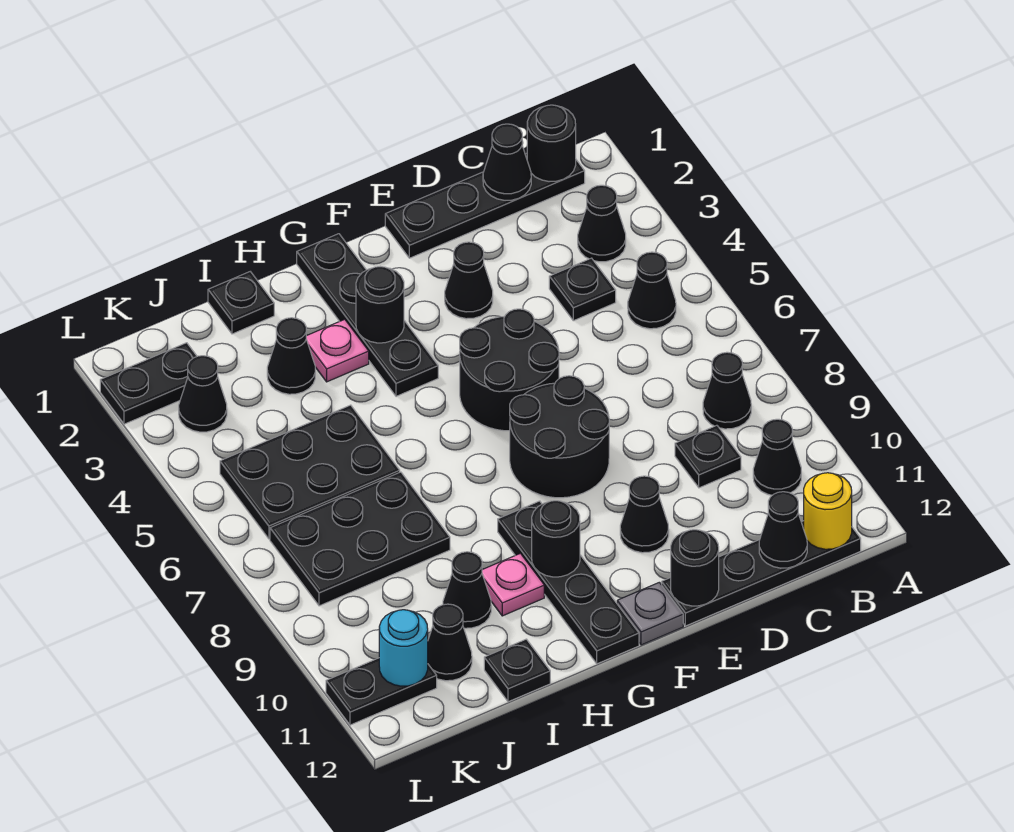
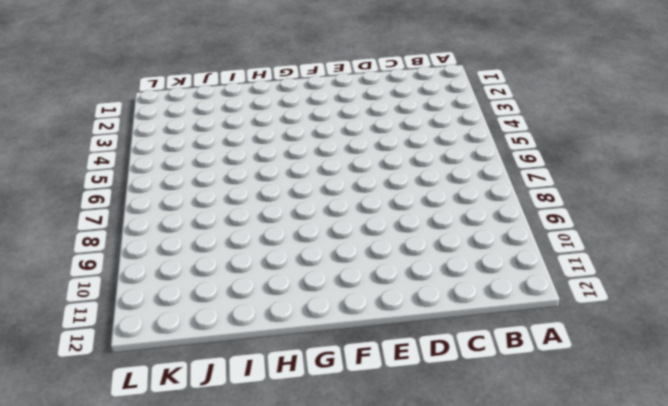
none -> black 1x4 plate [385,153,585,258]
none -> black 1x1 cone [578,185,626,262]
none -> black 1x1 cone [628,252,676,329]
none -> black 1x1 cone [703,352,751,429]

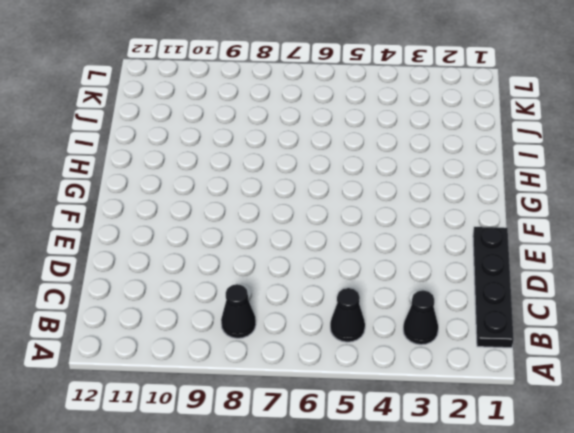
none -> black 1x1 cone [753,419,801,495]
none -> black 1x4 plate [662,521,861,626]
none -> black 1x1 plate [549,258,616,321]
none -> black 1x1 plate [675,425,741,488]

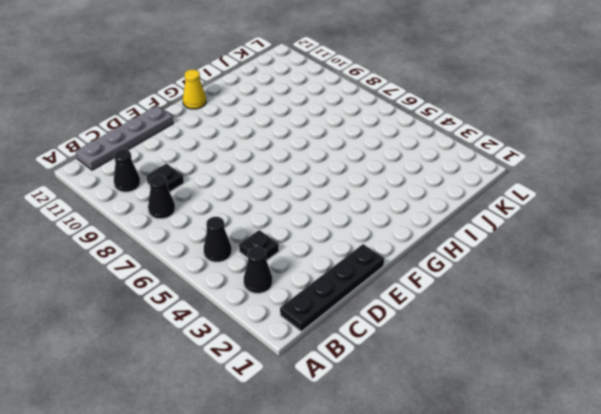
grey 1x4 plate [76,106,173,170] -> black 1x4 plate [662,521,861,626]
yellow 1x1 cone [183,70,206,109] -> black 1x4 plate [498,501,639,664]
none -> black 1x1 cone [445,242,493,319]
none -> black 2x2 round brick [460,309,559,431]
none -> black 2x2 round brick [510,376,609,498]
none -> black 1x1 cone [620,476,669,553]

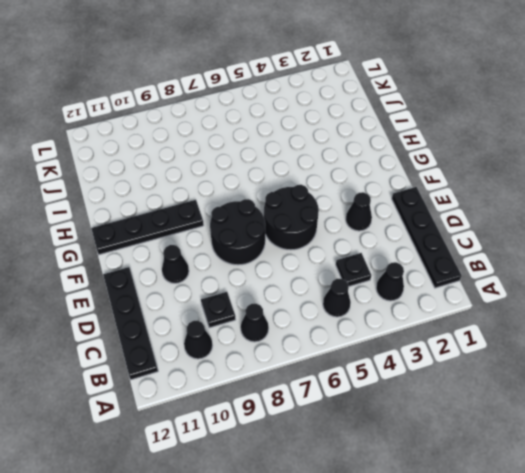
none -> grey 1x1 plate [617,582,683,645]
none -> black 1x4 plate [297,234,438,396]
none -> pink 1x1 plate [306,319,369,382]
none -> pink 1x1 plate [482,553,544,616]

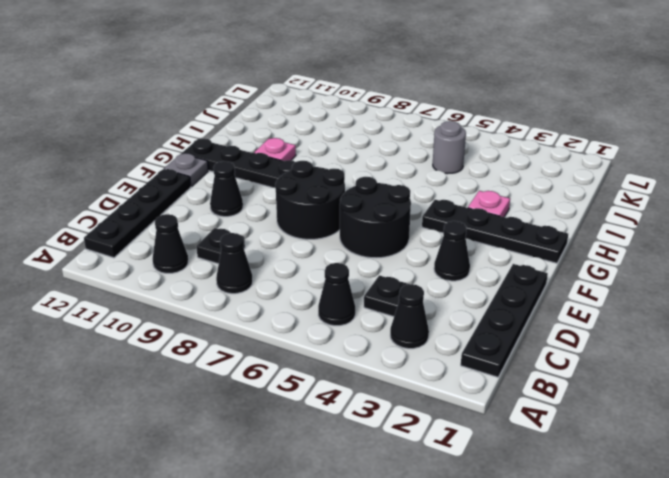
grey 1x1 round brick [433,121,466,174] -> black 2x3 plate [220,405,400,539]
none -> black 1x1 plate [208,272,274,334]
none -> black 1x1 cone [267,318,315,394]
none -> black 2x3 plate [270,472,450,606]
none -> black 1x1 cone [443,552,491,628]

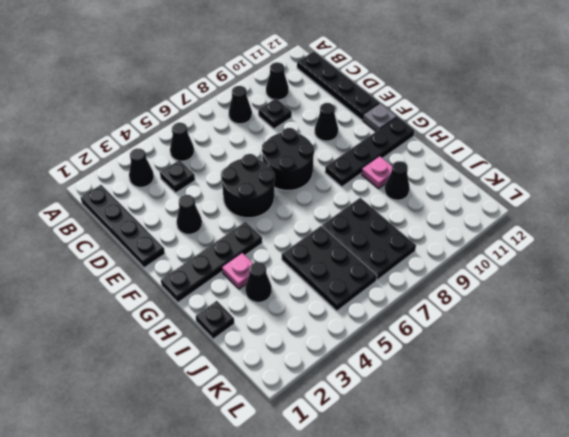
none -> black 1x1 plate [484,639,550,702]
none -> black 1x1 cone [428,604,472,681]
none -> black 1x2 plate [100,343,197,424]
none -> black 1x1 cone [179,356,227,432]

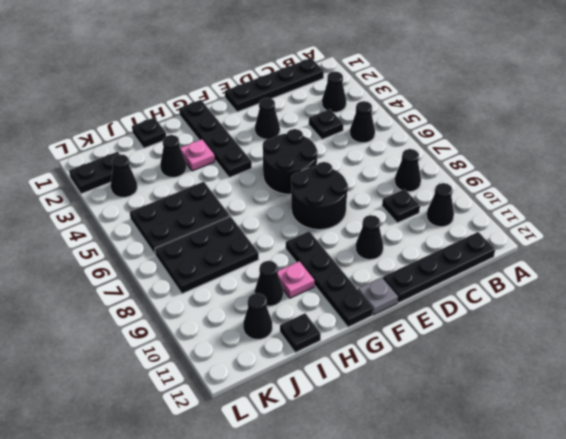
none -> black 1x2 plate [326,658,437,725]
none -> black 1x1 round brick [527,105,576,181]
none -> yellow 1x1 round brick [804,473,852,549]
none -> black 1x1 cone [483,124,531,200]

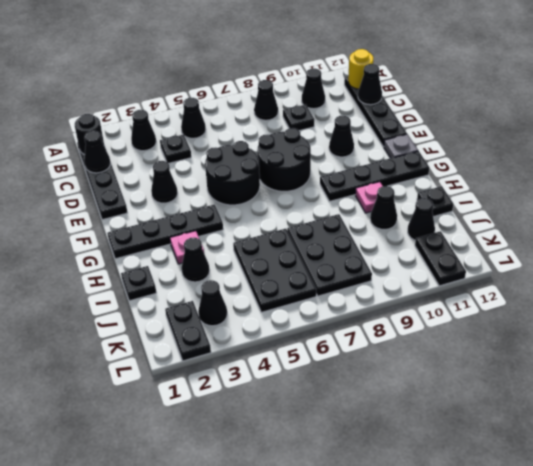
none -> black 1x1 round brick [671,530,719,606]
none -> black 1x1 round brick [356,267,404,343]
none -> black 1x1 round brick [532,501,580,577]
none -> cyan 1x1 round brick [379,610,428,686]

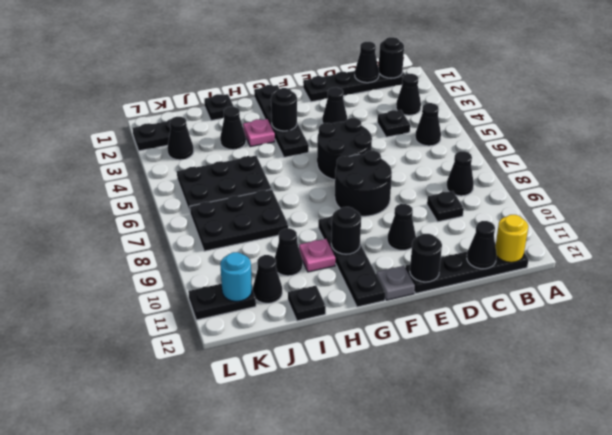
none -> black 1x1 cone [753,419,801,495]

